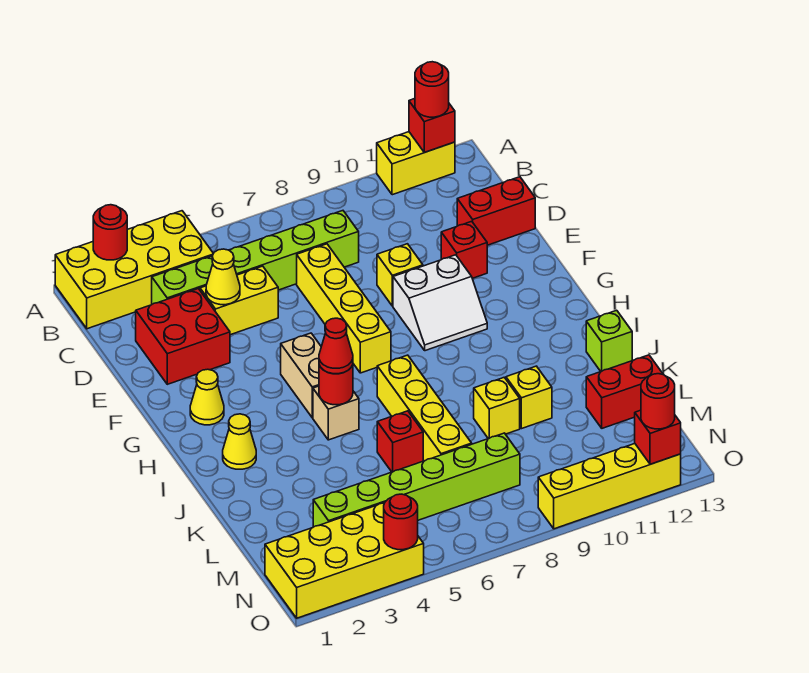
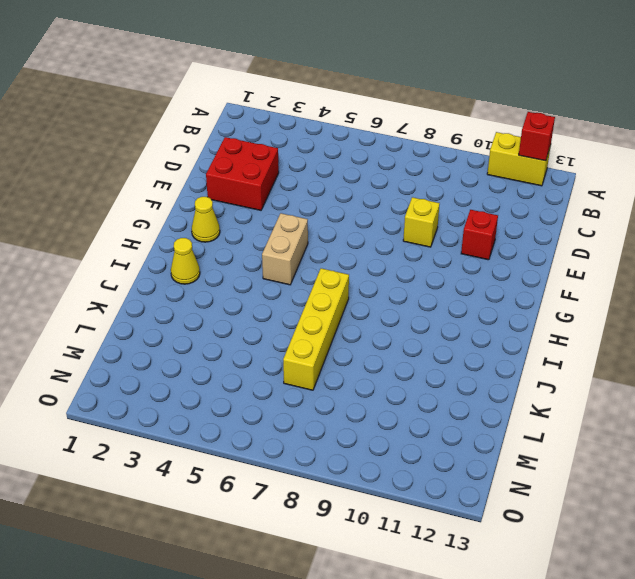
none -> yellow 2x4 brick [55,211,213,329]
none -> lime 1x6 brick [152,211,359,304]
none -> yellow 1x2 brick [200,266,278,335]
none -> yellow 1x4 brick [297,244,391,373]

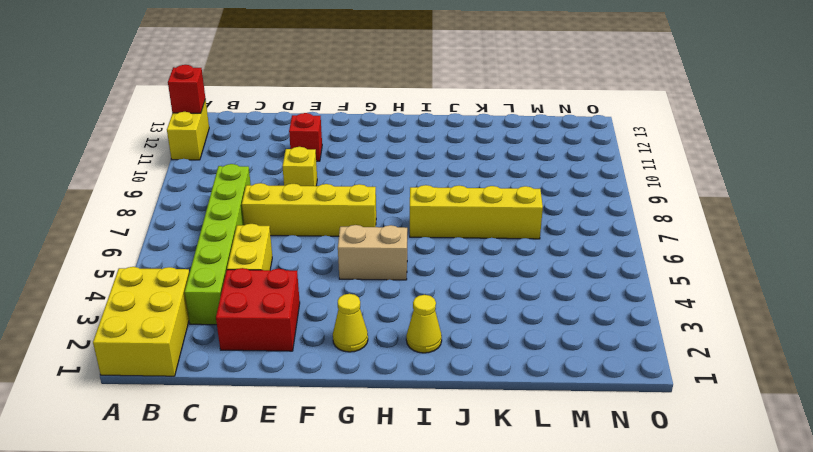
yellow 2x3 brick [93,267,189,376] -> yellow 2x4 brick [55,211,213,329]
none -> red 1x2 brick [457,177,535,245]
none -> white 2x2 slope [393,255,487,351]
none -> tan 1x1 brick [313,386,359,440]
none -> lime 1x1 brick [586,310,632,371]

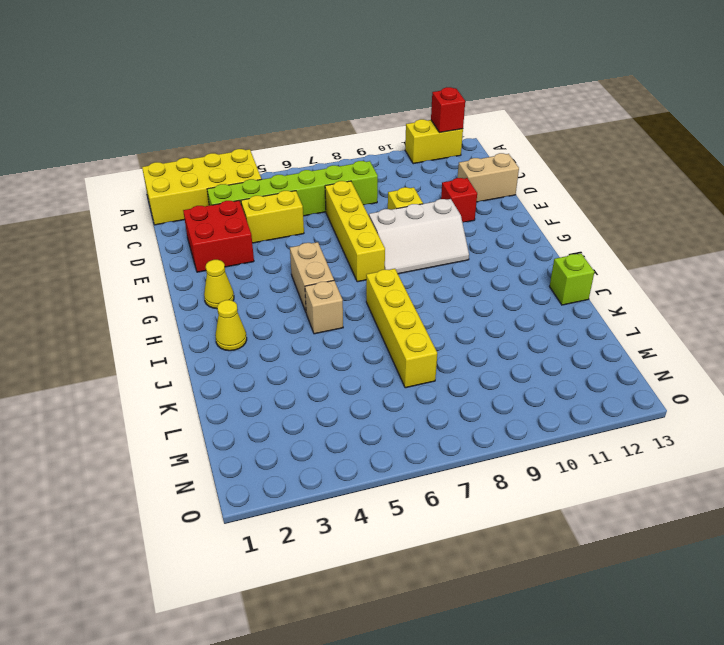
tan 1x2 brick [457,153,519,202] -> red 1x2 brick [457,177,535,245]
white 2x3 slope [369,199,469,274] -> white 2x2 slope [393,255,487,351]
none -> red 1x1 brick [377,411,423,472]
none -> yellow 1x1 brick [474,378,520,439]
none -> yellow 1x1 brick [506,366,552,429]
none -> red 1x2 brick [586,355,663,428]

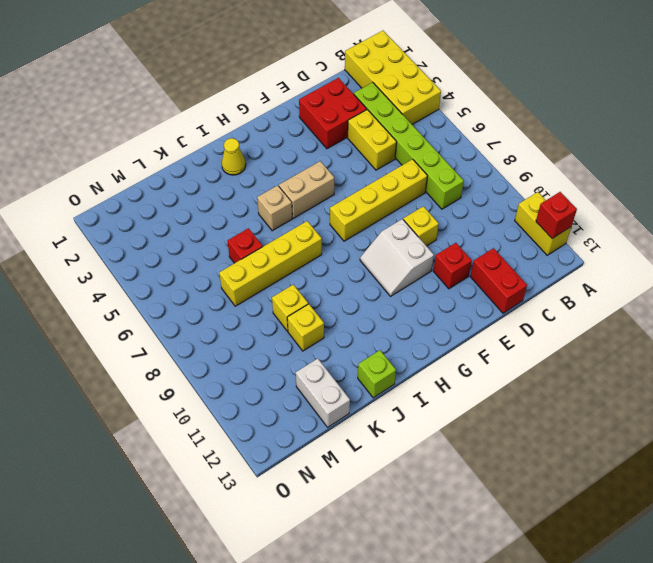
white 1x2 brick [296,358,350,427] -> red 1x2 brick [586,355,663,428]
none -> yellow 1x1 cone [190,369,224,425]
none -> lime 1x6 brick [313,433,520,527]
none -> yellow 2x4 brick [265,503,424,618]
none -> yellow 1x4 brick [538,444,681,529]

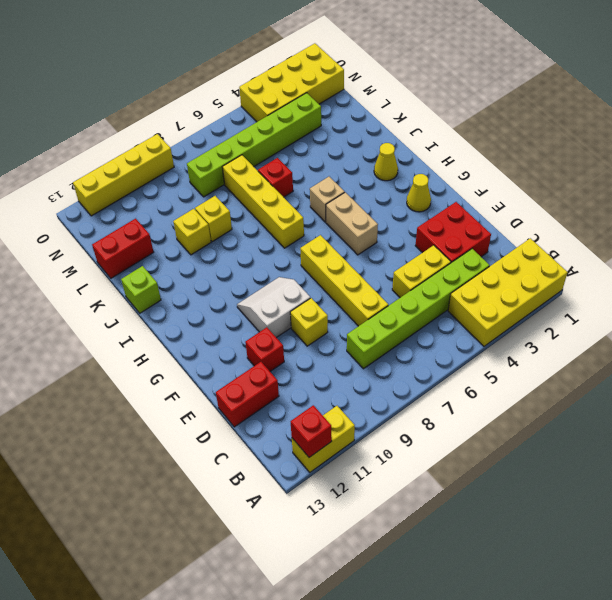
none -> red 1x1 round brick [93,205,127,260]
none -> yellow 1x1 cone [206,249,240,305]
none -> red 1x1 round brick [319,365,353,405]
none -> red 1x1 round brick [384,494,418,550]

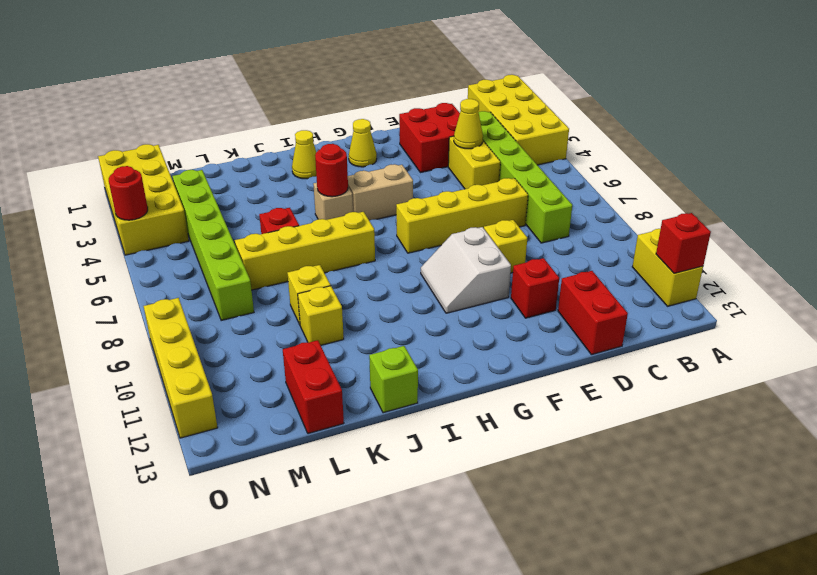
none -> red 1x1 round brick [93,205,127,260]
none -> red 1x1 brick [635,410,681,464]
none -> red 1x1 round brick [415,62,449,117]
none -> red 1x1 cone [319,318,353,374]

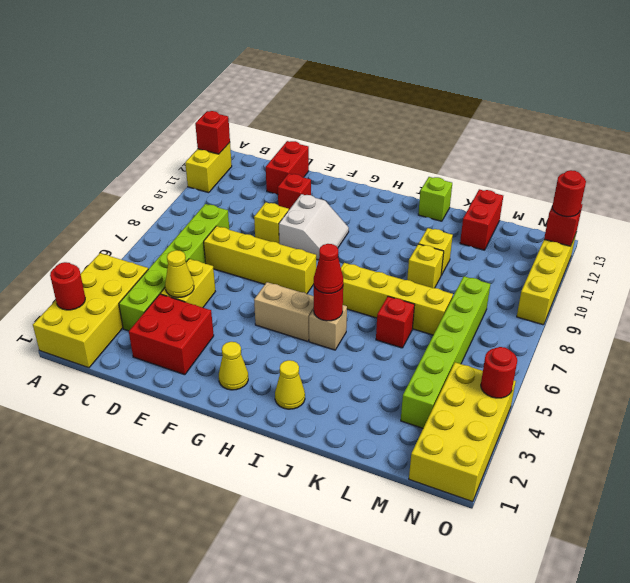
none -> red 1x1 round brick [415,62,449,117]

